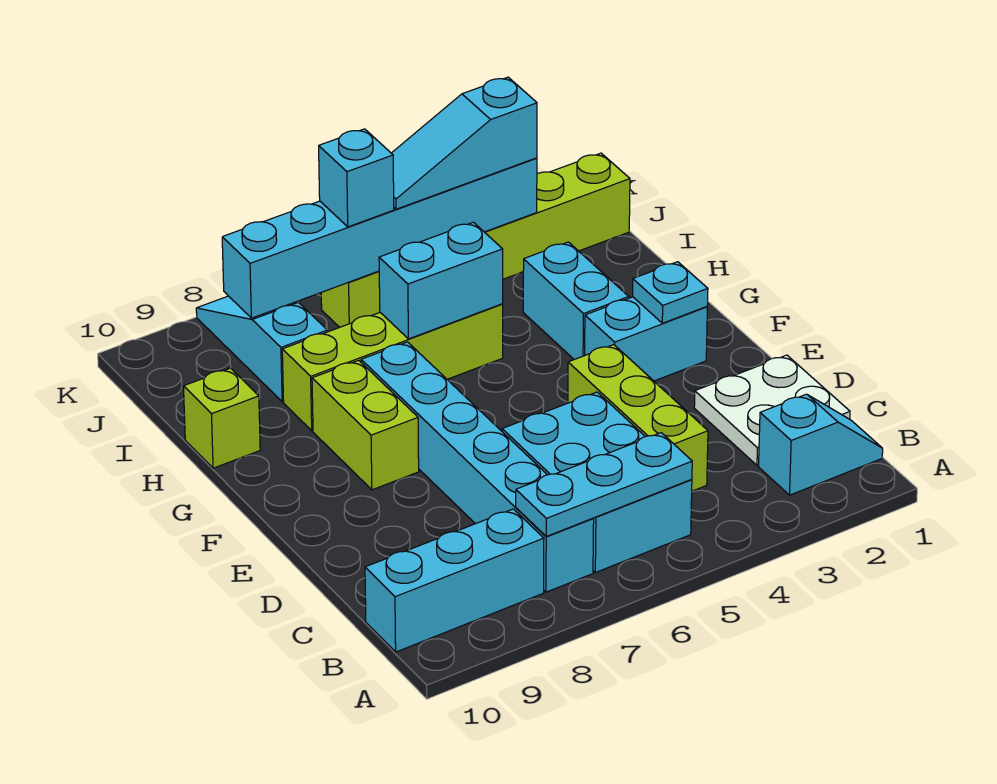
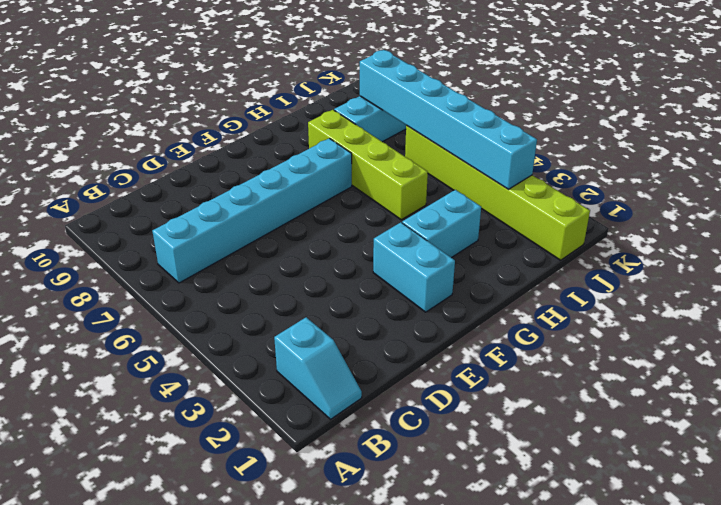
none -> cyan 2x3 brick [502,392,692,573]
none -> cyan 1x3 brick [365,509,544,652]
none -> white 2x2 plate [694,355,850,465]

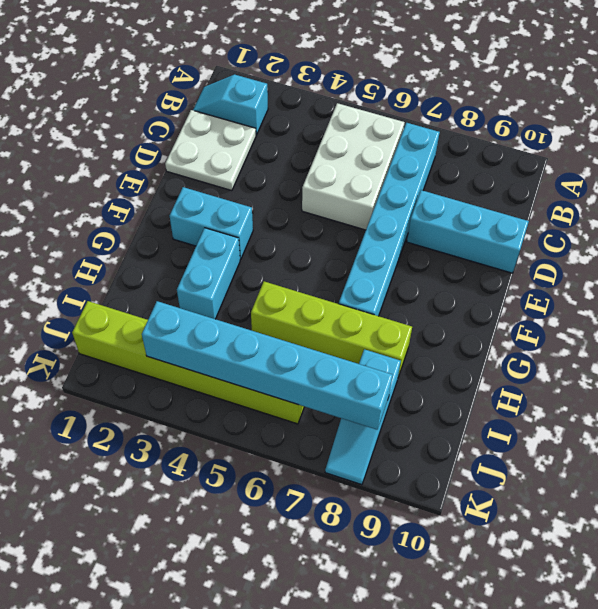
white 2x3 brick [302,103,404,230] -> cyan 2x3 brick [502,392,692,573]
cyan 1x3 brick [407,190,529,273] -> cyan 1x3 brick moved to [365,509,544,652]
none -> lime 1x3 brick [568,345,708,491]
none -> lime 1x2 brick [312,360,419,490]
none -> lime 1x1 brick [184,368,260,468]

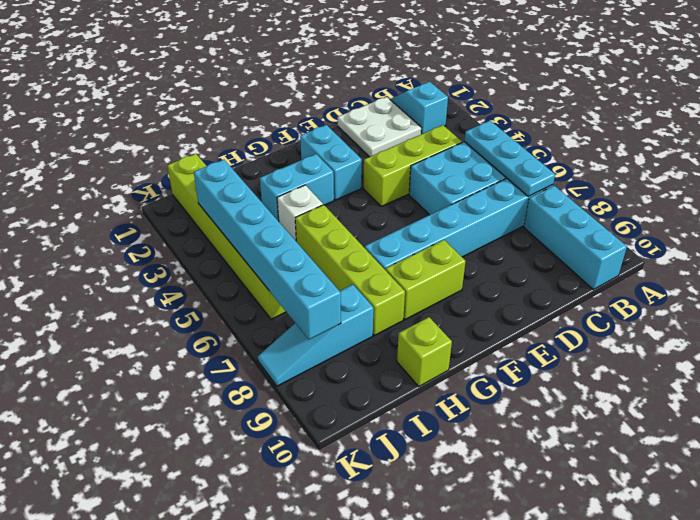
white 1x1 brick [277,185,323,242] -> none
none -> cyan 1x1 plate [633,262,708,323]
none -> cyan 1x2 brick [379,222,503,339]
none -> cyan 1x3 slope [392,77,537,209]

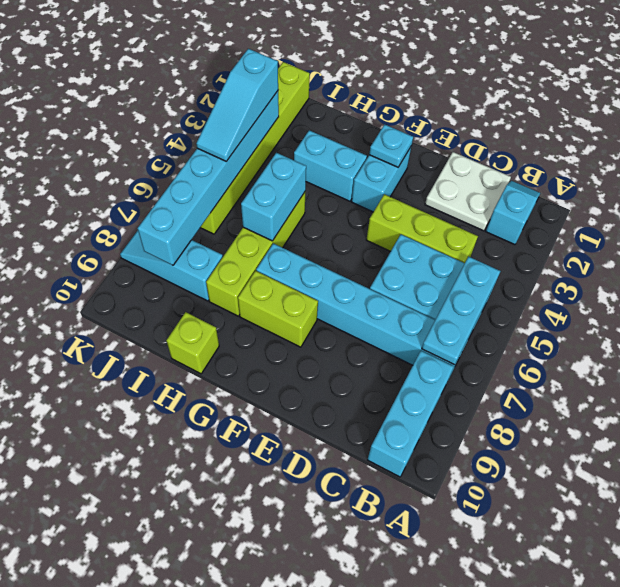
none -> cyan 1x1 brick [319,129,394,227]

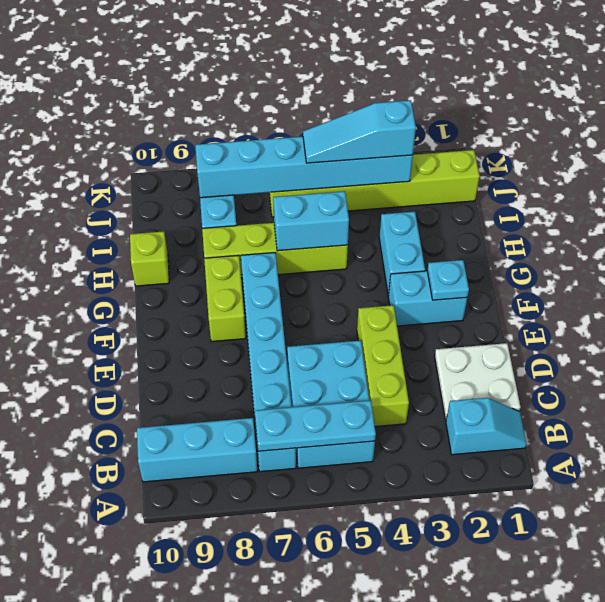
none -> cyan 1x1 brick [319,129,394,227]

